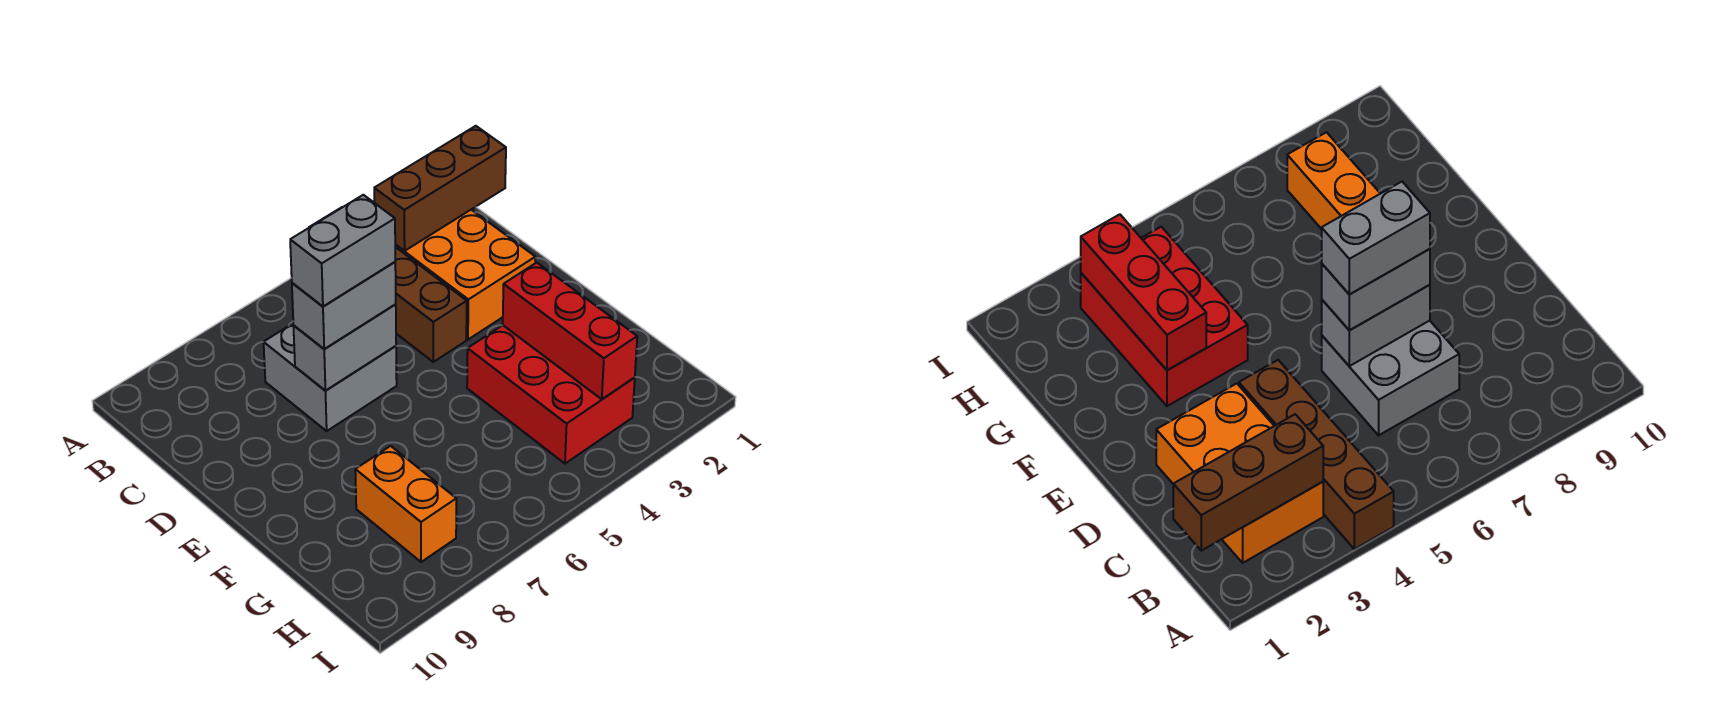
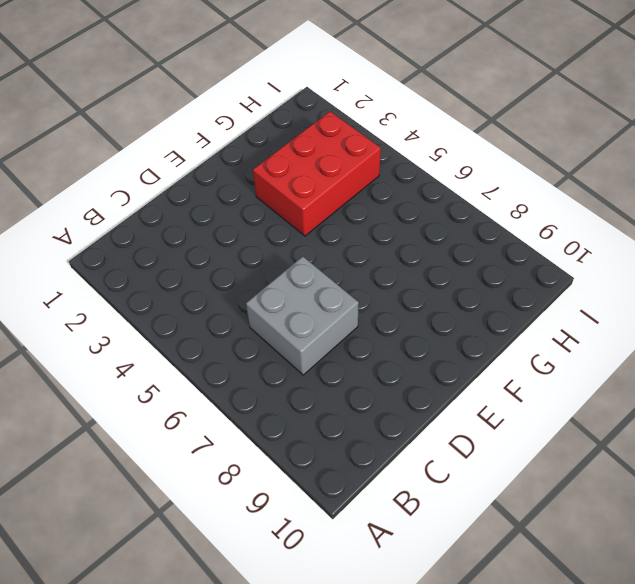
none -> brown 1x4 brick [310,207,467,362]
none -> orange 2x3 brick [395,210,536,339]

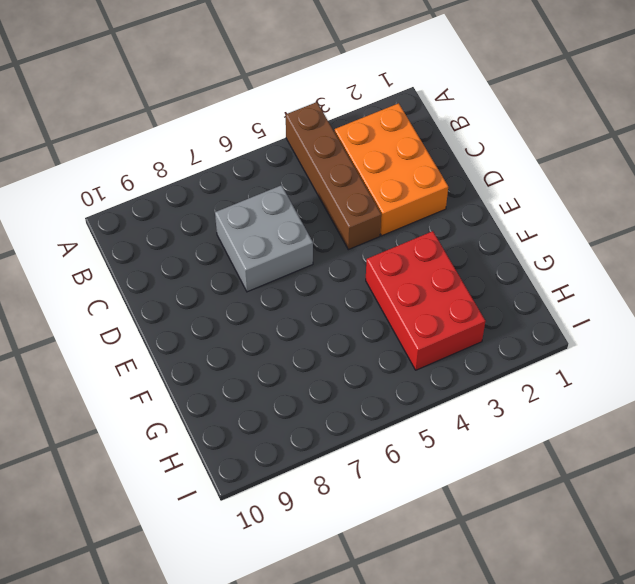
none -> orange 1x2 brick [355,446,456,562]
none -> brown 1x3 brick [374,126,506,251]

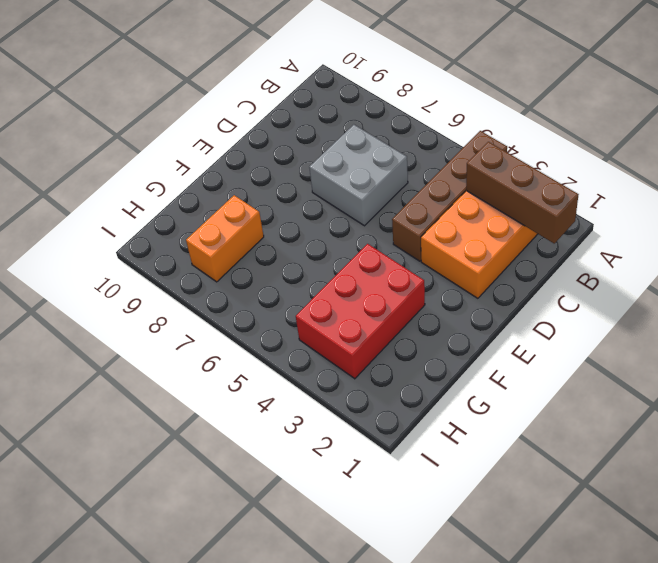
none -> grey 1x2 brick [293,304,396,391]
none -> red 1x3 brick [503,263,637,399]

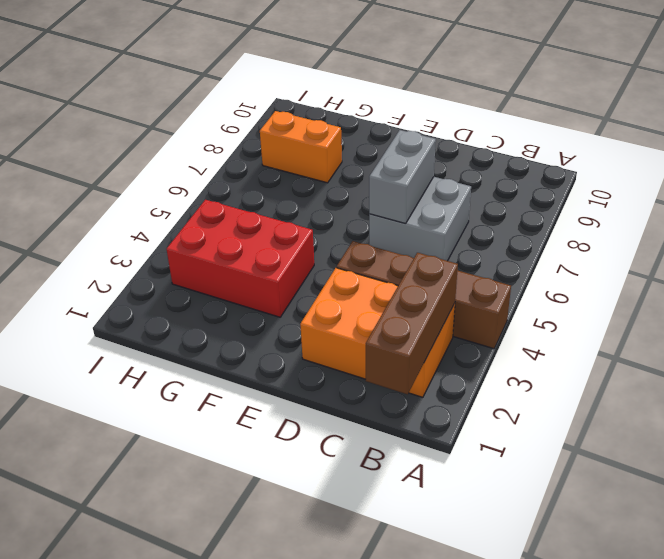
none -> red 1x3 brick [503,263,637,399]
none -> grey 1x2 brick [292,262,396,349]

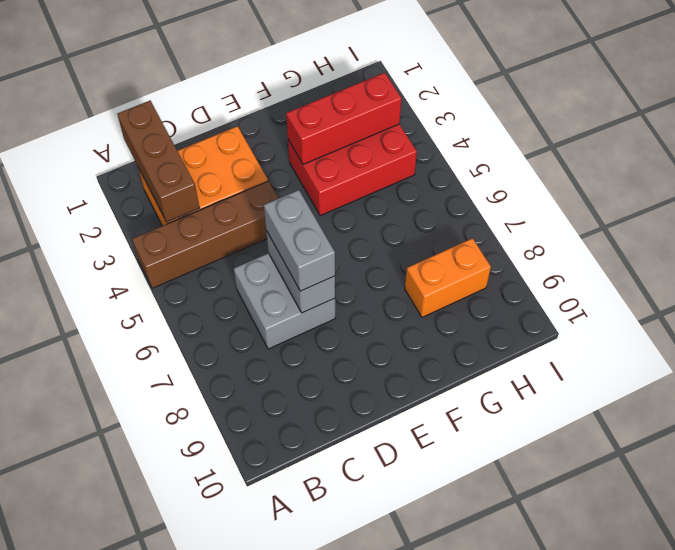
none -> grey 1x2 brick [290,195,395,306]

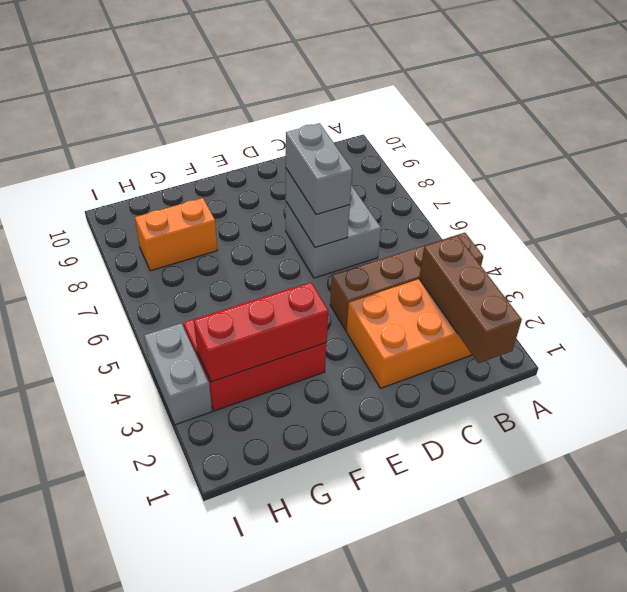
grey 1x2 brick [144,323,212,425] -> grey 1x2 brick moved to [290,195,395,306]

